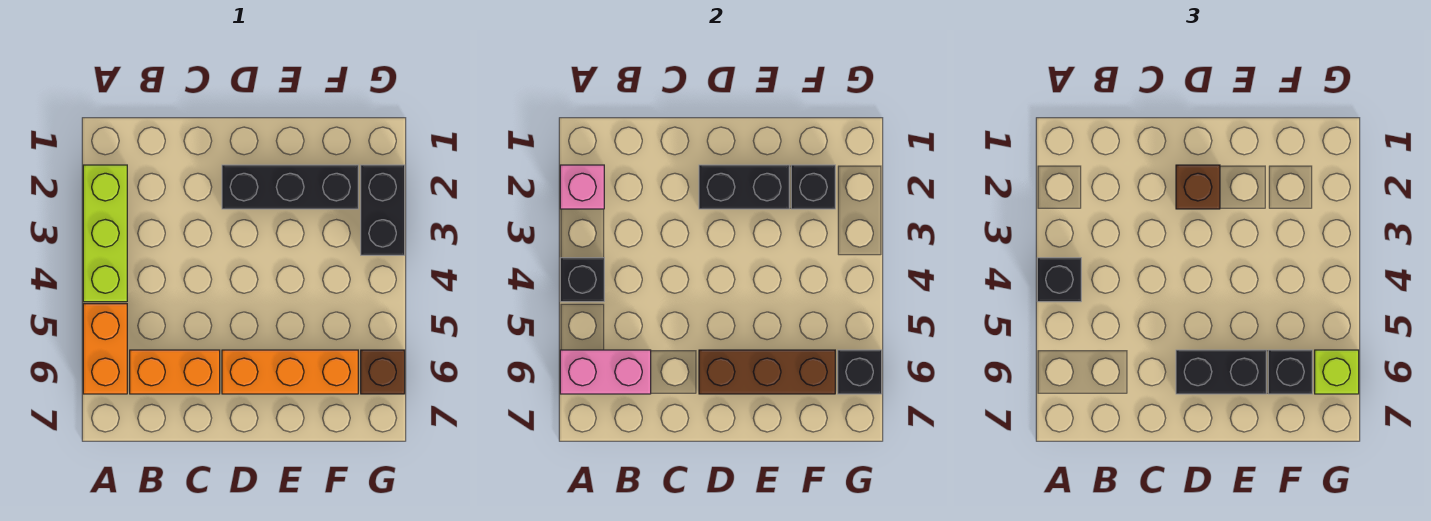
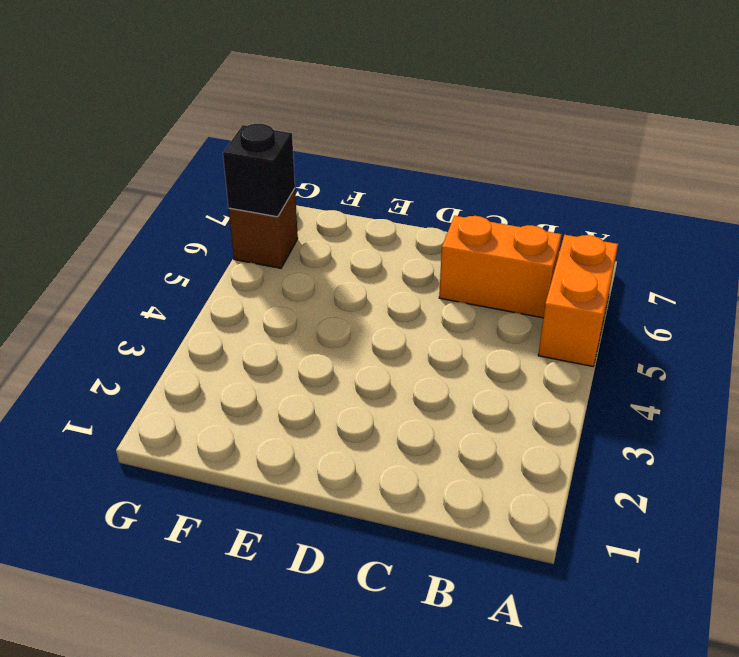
none -> lime 1x3 brick [83,165,127,302]
none -> black 1x3 brick [222,165,358,209]
none -> orange 1x3 brick [222,350,358,394]

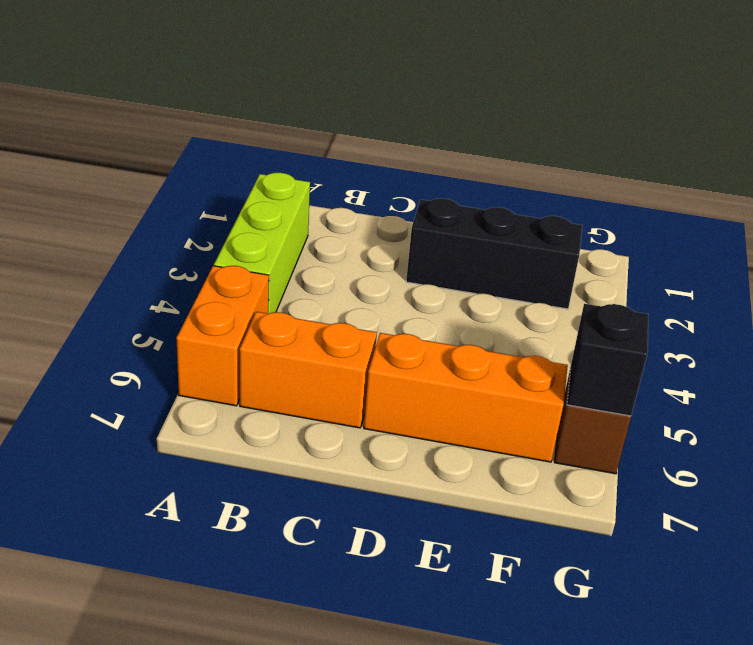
none -> black 1x2 brick [361,165,405,255]
none -> pink 1x1 brick [560,165,604,209]
none -> black 1x1 brick [560,258,604,302]

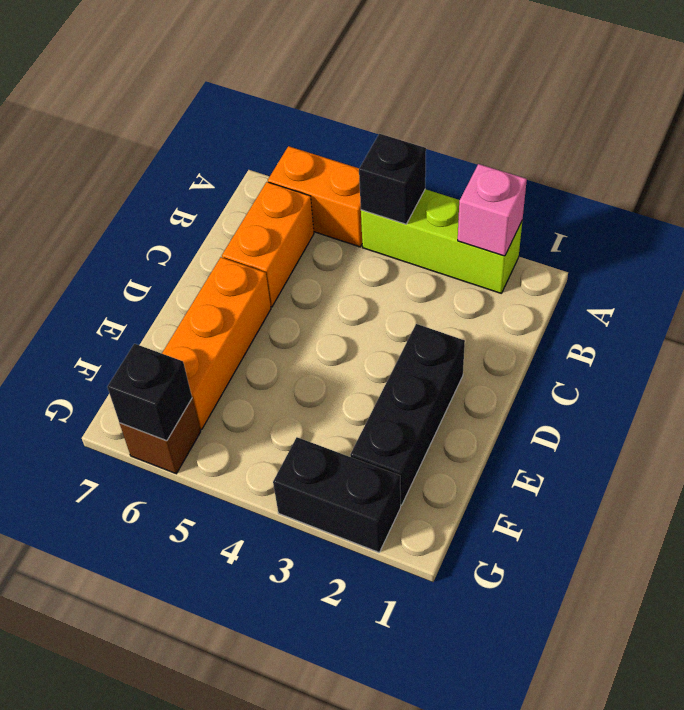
none -> pink 1x2 brick [560,350,651,394]
none -> black 1x2 brick [699,165,789,209]
none -> brown 1x3 brick [699,350,835,394]

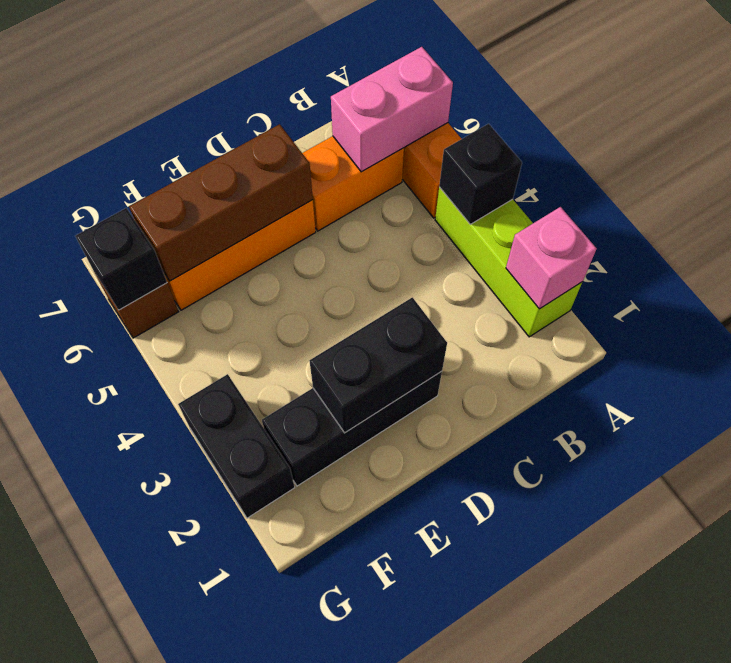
none -> black 1x1 brick [791,165,835,209]
none -> black 1x1 brick [1037,258,1081,302]
none -> brown 1x1 brick [1176,165,1220,209]

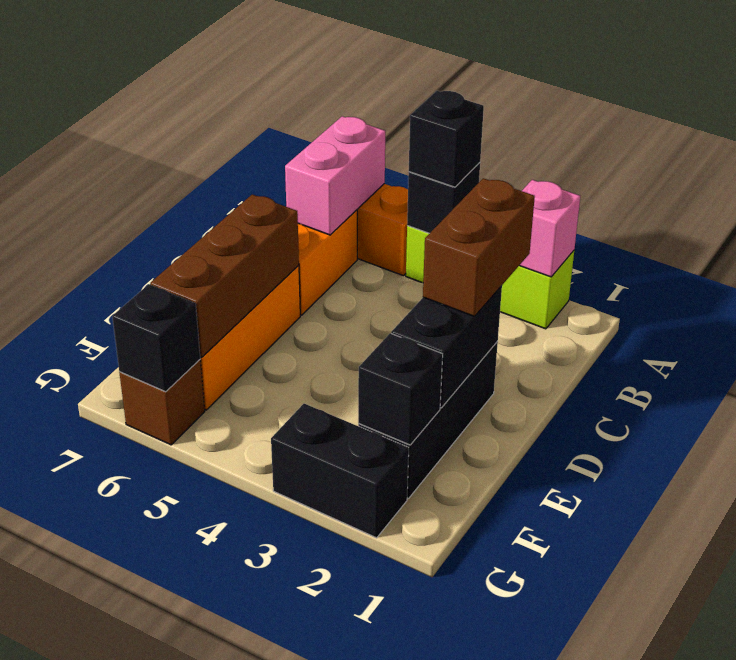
brown 1x2 brick [423,178,535,317] -> brown 1x1 brick [1176,165,1220,209]
none -> black 1x2 brick [1176,350,1266,394]
none -> black 1x1 brick [1268,350,1312,394]
none -> lime 1x1 brick [1315,350,1359,394]

